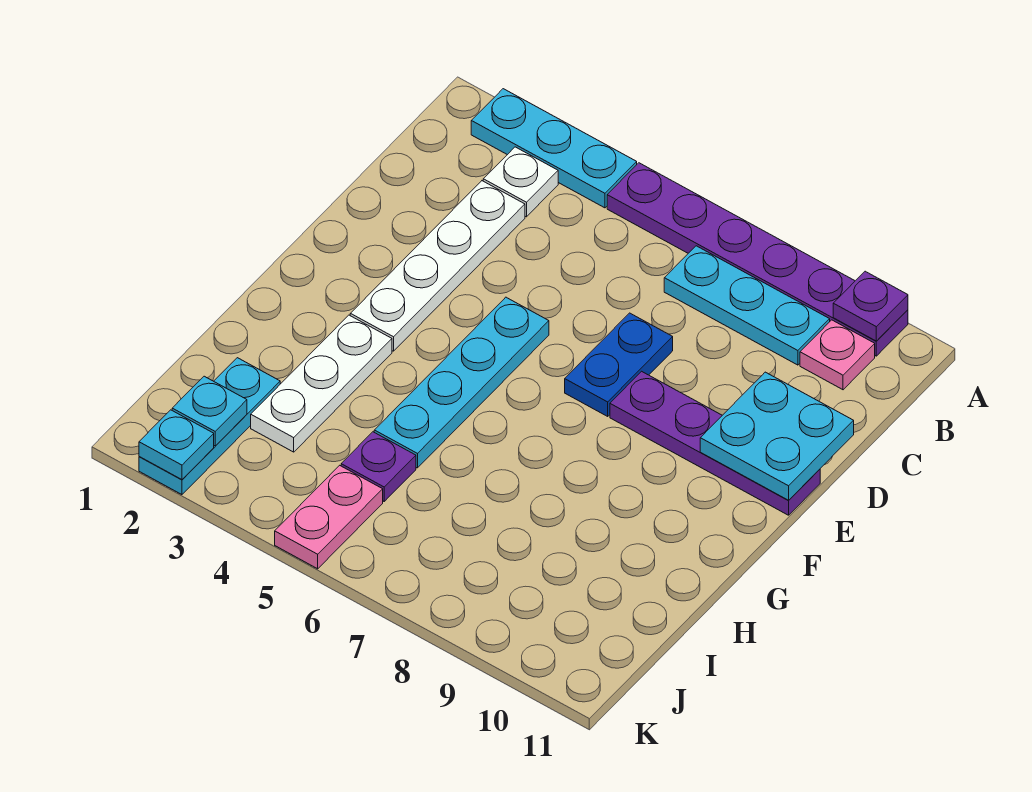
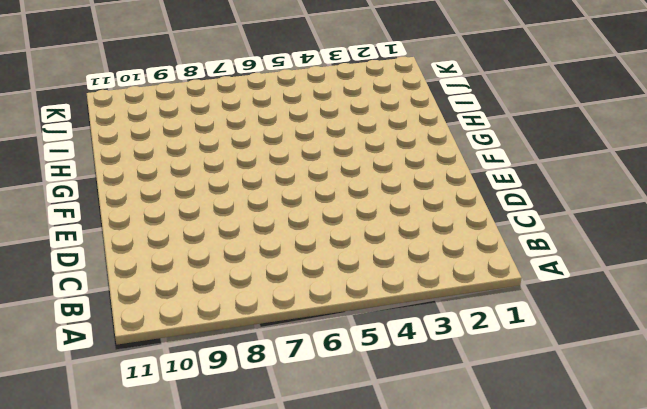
none -> cyan 1x3 plate [471,89,637,208]
none -> purple 1x6 plate [607,163,908,356]
none -> white 1x1 plate [483,147,558,217]

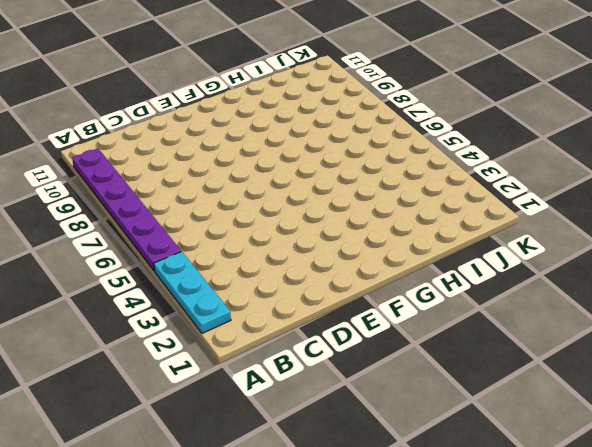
none -> white 1x1 plate [483,147,558,217]
none -> cyan 1x3 plate [664,246,830,365]
none -> pink 1x1 plate [800,320,875,390]

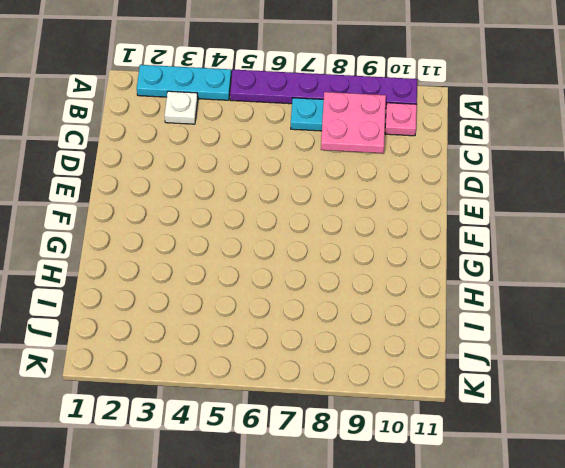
pink 2x2 plate [321,92,386,153] -> none
none -> white 1x4 plate [350,181,525,351]
none -> blue 1x2 plate [565,313,673,416]
none -> cyan 1x4 plate [374,297,549,468]

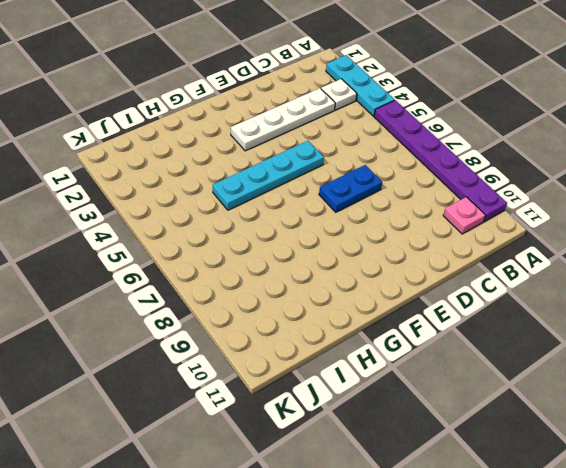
none -> cyan 1x3 plate [664,246,830,365]
none -> purple 1x4 plate [610,371,820,515]
none -> white 1x3 plate [251,315,392,452]

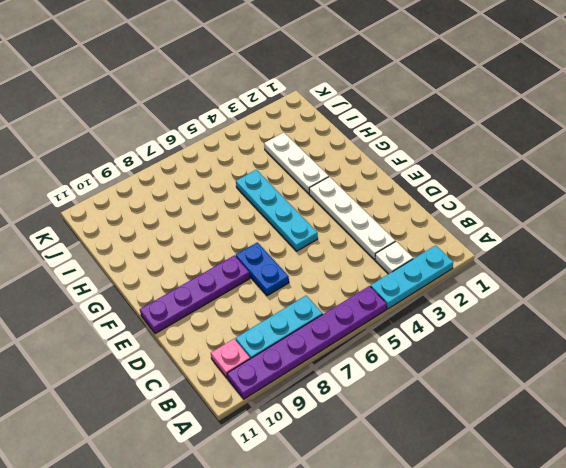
none -> cyan 1x3 plate [139,358,280,495]
none -> purple 1x1 plate [341,432,416,501]
none -> pink 1x2 plate [275,465,383,569]

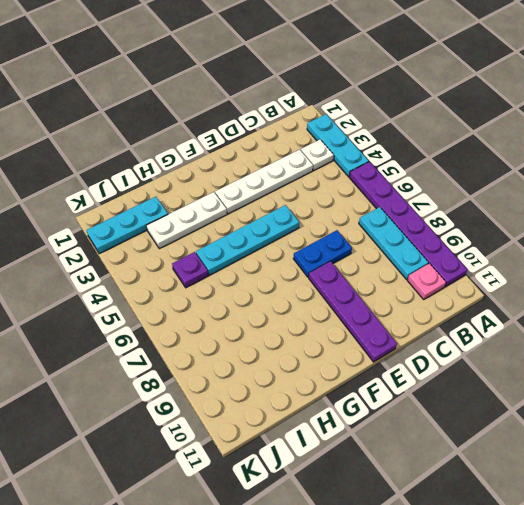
none -> pink 1x2 plate [275,465,383,569]
none -> purple 1x1 plate [833,271,908,341]
none -> cyan 2x2 plate [700,372,854,500]

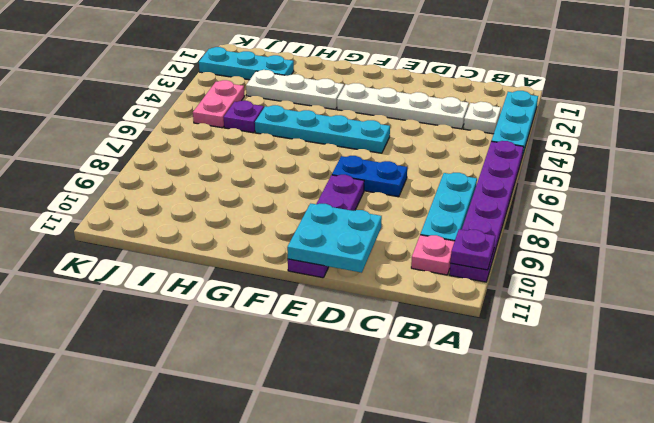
pink 1x2 plate [193,80,244,128] -> pink 1x2 plate turned to [275,465,383,569]
none -> cyan 1x1 plate [172,376,247,446]
none -> cyan 1x1 plate [139,410,214,480]

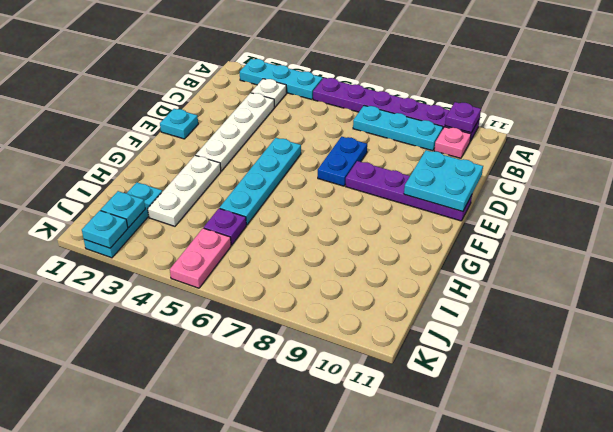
cyan 1x1 plate [160,109,198,139] -> none

